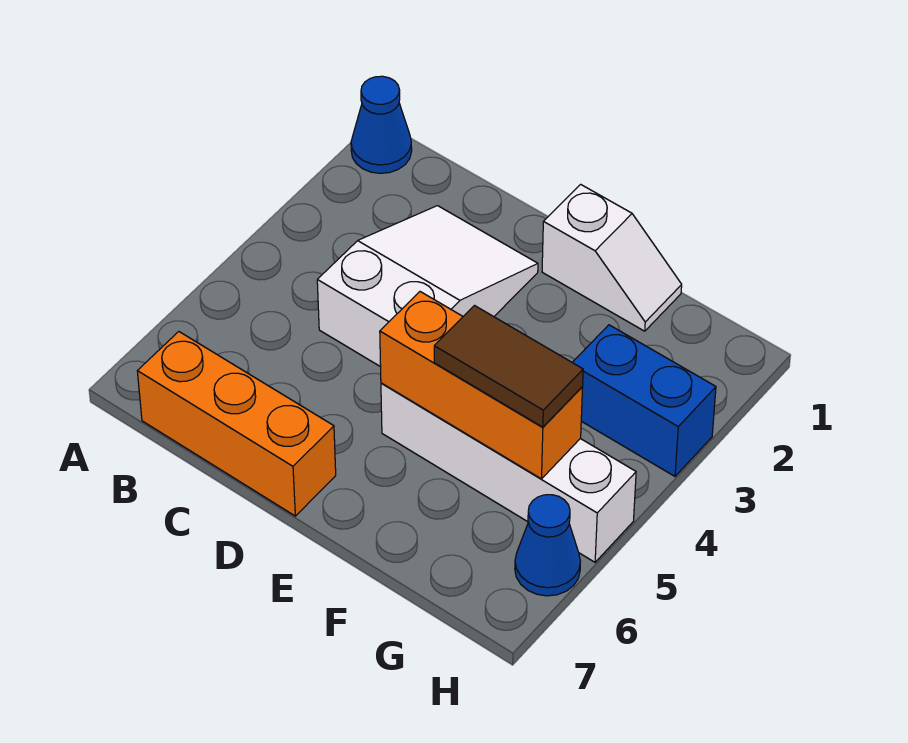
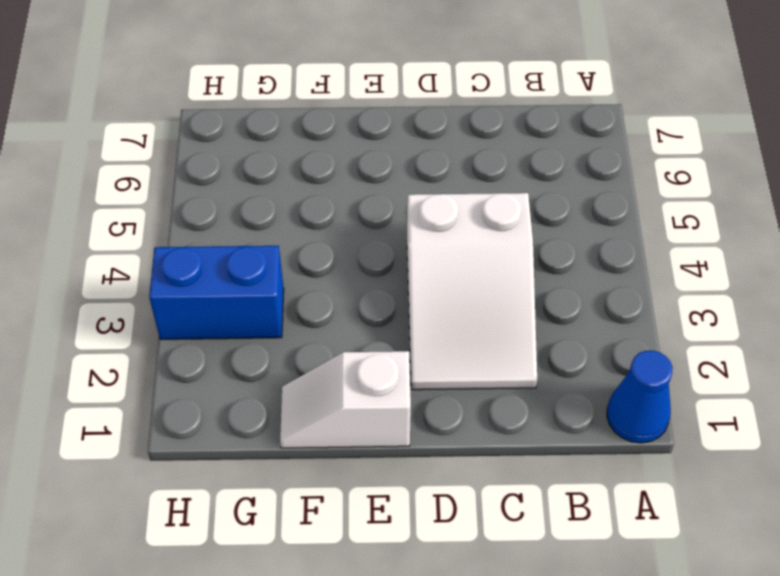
none -> orange 1x3 brick [137,332,336,516]
none -> white 1x4 brick [381,383,636,562]

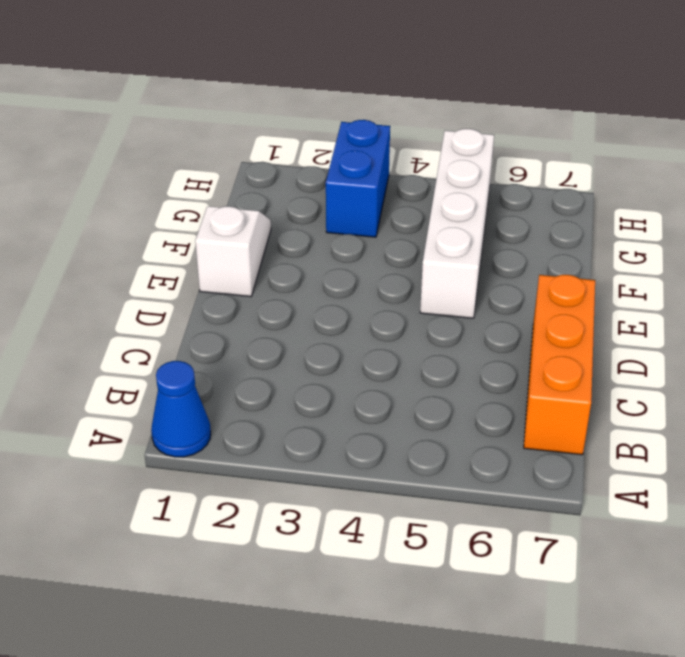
none -> white 2x3 slope [317,206,538,367]
none -> blue 1x1 cone [515,495,580,596]

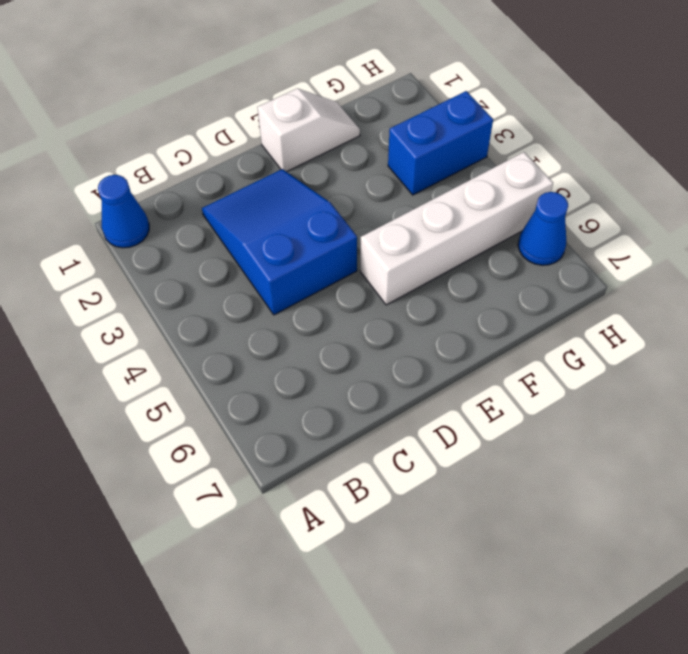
blue 2x3 slope [202,169,357,315] -> white 2x3 slope [317,206,538,367]
none -> orange 1x3 brick [137,332,336,516]
none -> orange 1x3 brick [380,292,583,479]

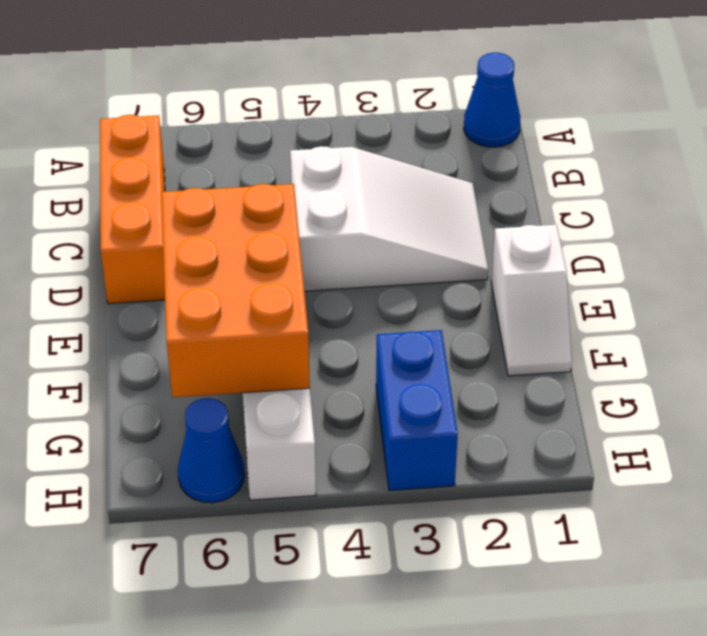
orange 2x3 brick [161,184,310,397] -> orange 1x3 brick [380,292,583,479]
none -> brown 1x2 tile [434,306,583,427]

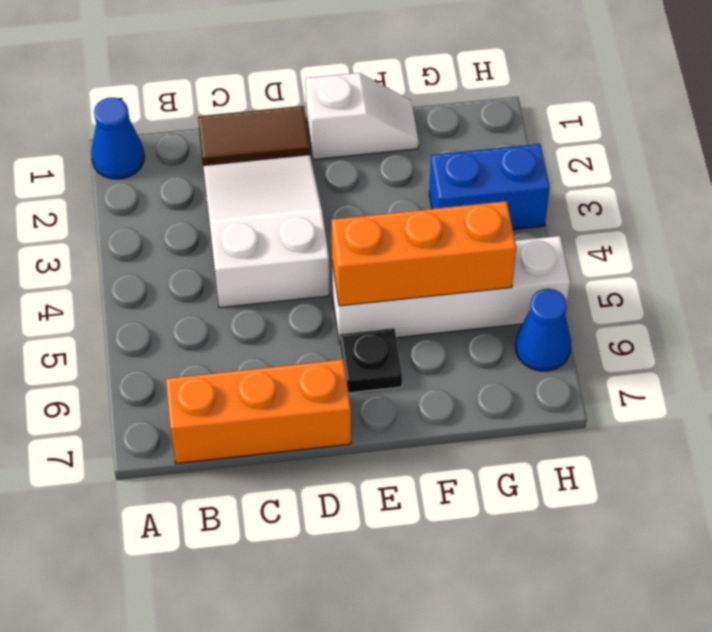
brown 1x2 tile [198,106,310,166] -> brown 1x2 tile moved to [434,306,583,427]
black 1x1 plate [340,328,402,393] -> none

